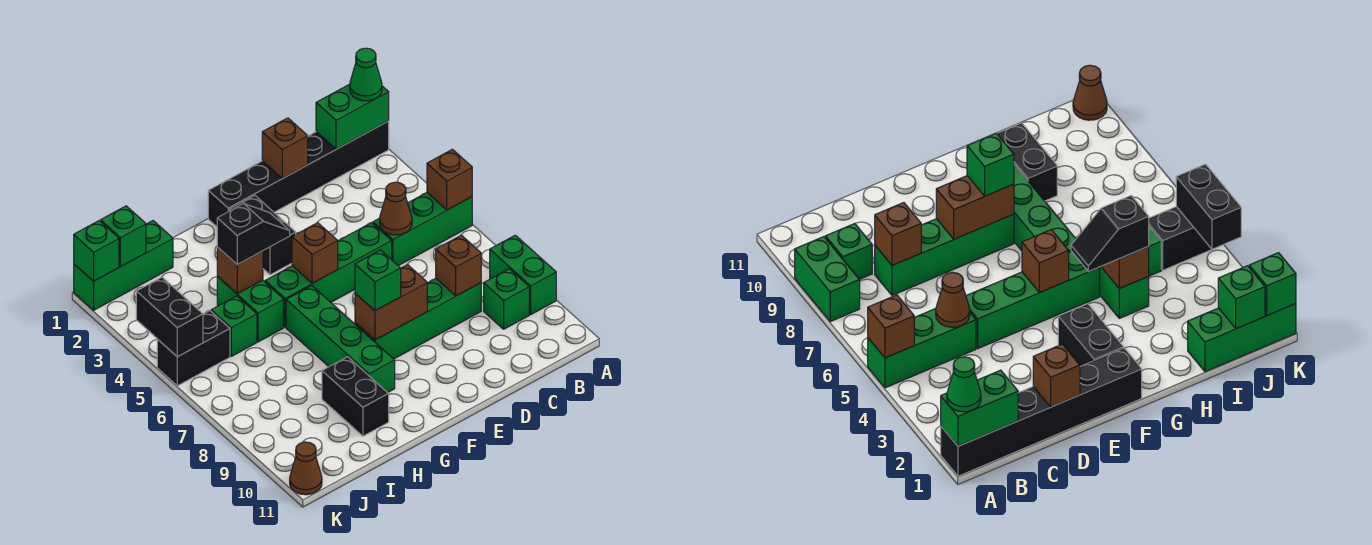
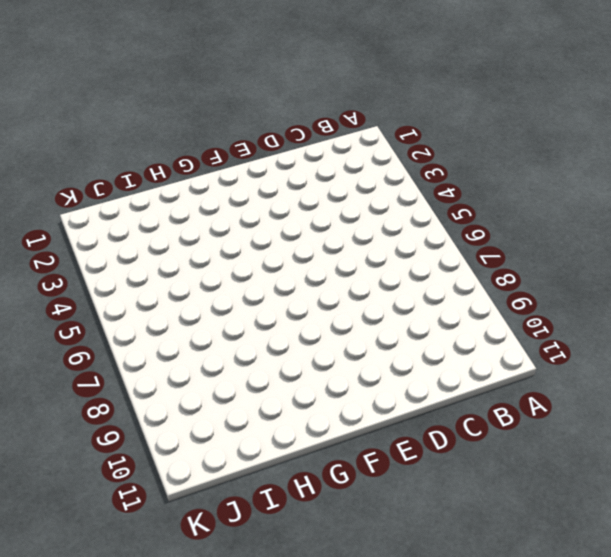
none -> black 1x6 brick [208,121,389,227]
none -> green 1x3 brick [373,193,472,266]
none -> green 1x2 brick [490,235,556,315]

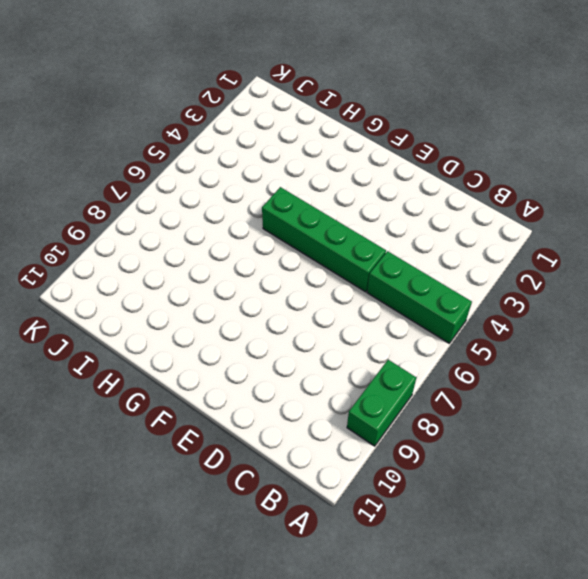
none -> black 1x6 brick [208,121,389,227]
none -> green 1x1 brick [484,269,529,329]
none -> green 1x4 brick [355,279,481,359]

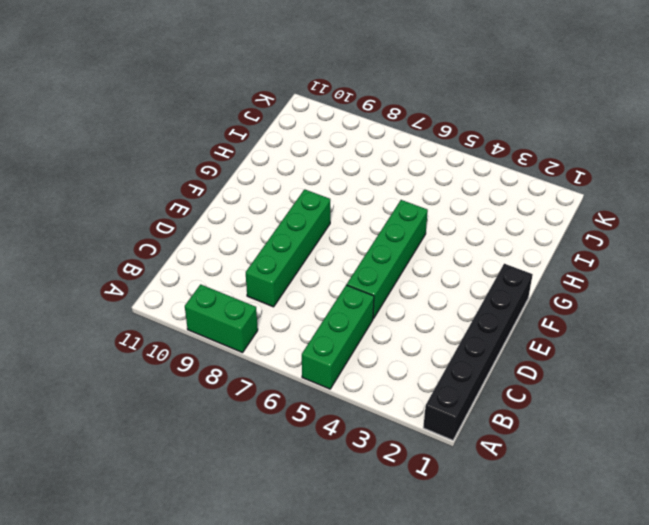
none -> green 1x1 brick [484,269,529,329]
none -> black 1x2 brick [229,195,296,275]
none -> green 1x4 brick [286,286,395,393]

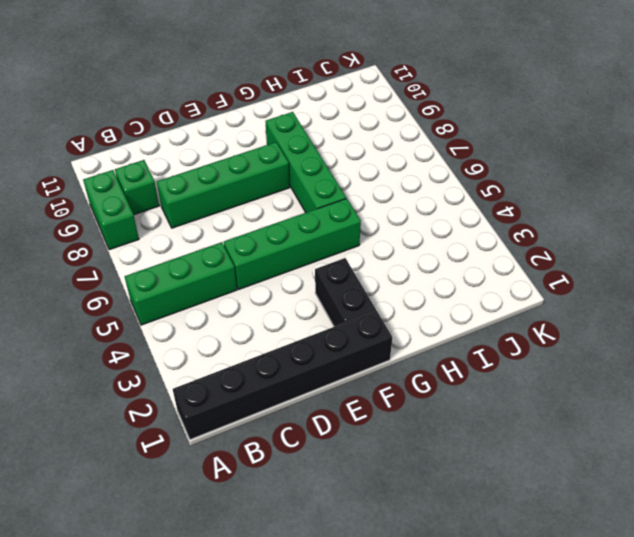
none -> green 1x2 brick [217,276,284,342]
none -> black 1x2 brick [322,357,389,436]
none -> green 1x3 brick [74,221,173,310]

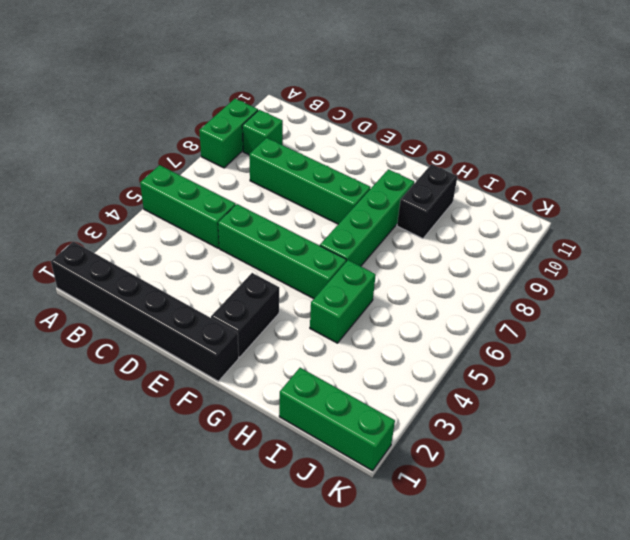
none -> green 1x1 brick [211,296,257,356]
none -> black 1x2 brick [157,311,230,386]
none -> brown 1x1 cone [290,442,322,495]

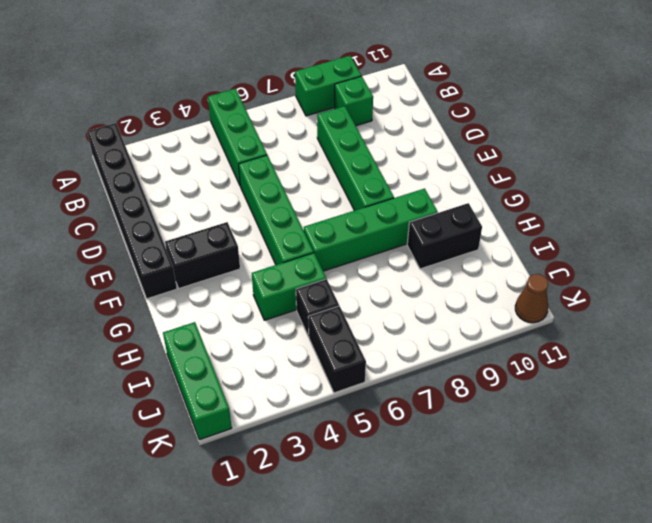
black 1x1 brick [296,279,339,337] -> green 1x1 brick [211,296,257,356]
none -> green 1x2 brick [316,84,389,149]
none -> brown 1x1 brick [427,149,472,210]
none -> brown 1x1 cone [380,182,412,235]

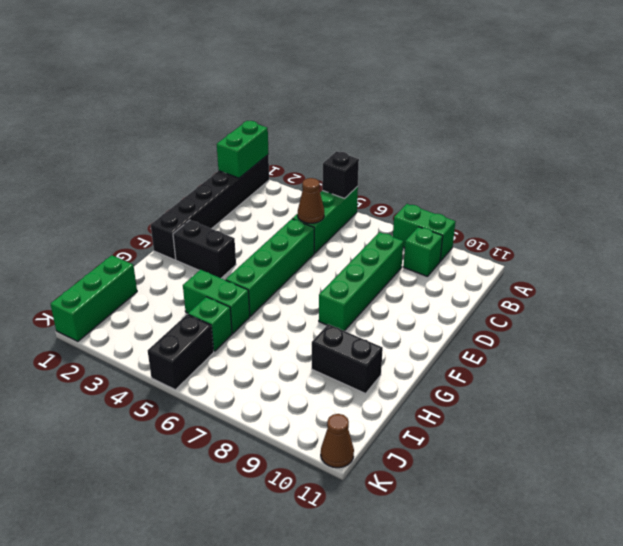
black 1x1 brick [322,151,359,198] -> brown 1x1 brick [427,149,472,210]
none -> green 1x4 brick [286,286,395,393]
none -> brown 1x1 brick [436,235,481,296]
none -> brown 1x1 brick [262,118,308,179]

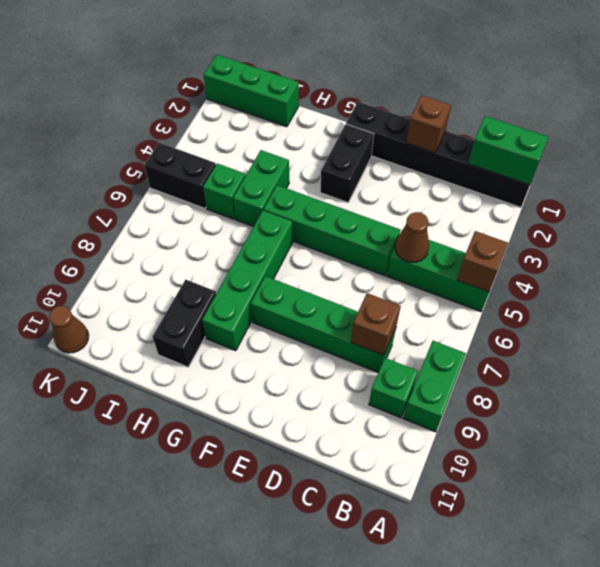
none -> brown 1x2 brick [355,265,427,340]
none -> brown 1x1 brick [292,223,338,283]
none -> brown 1x1 brick [217,247,263,294]

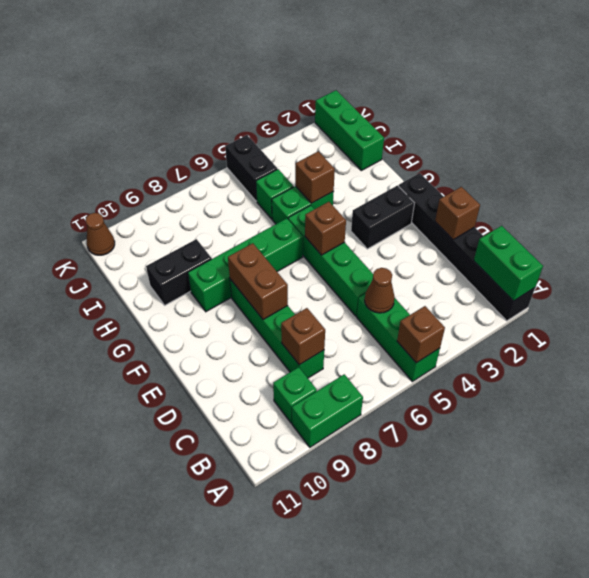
none -> green 1x1 brick [101,206,146,266]
none -> green 1x1 brick [74,221,119,281]
none -> black 1x2 brick [136,277,203,357]

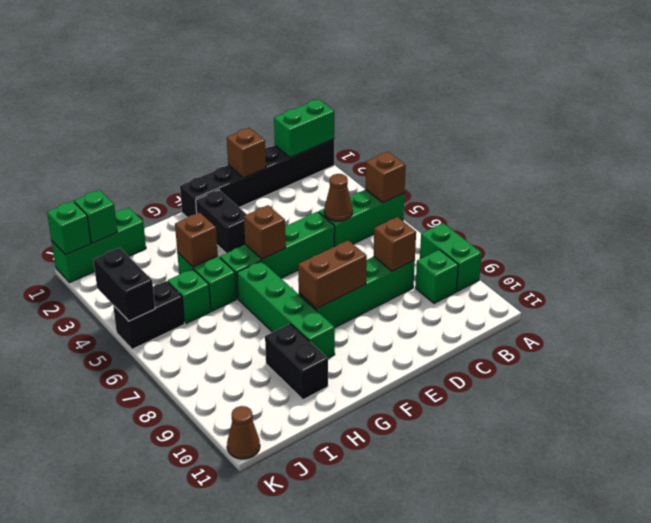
none -> green 1x1 cone [350,48,382,101]
none -> green 1x1 brick [355,250,401,311]
none -> black 1x2 slope [217,204,290,265]

